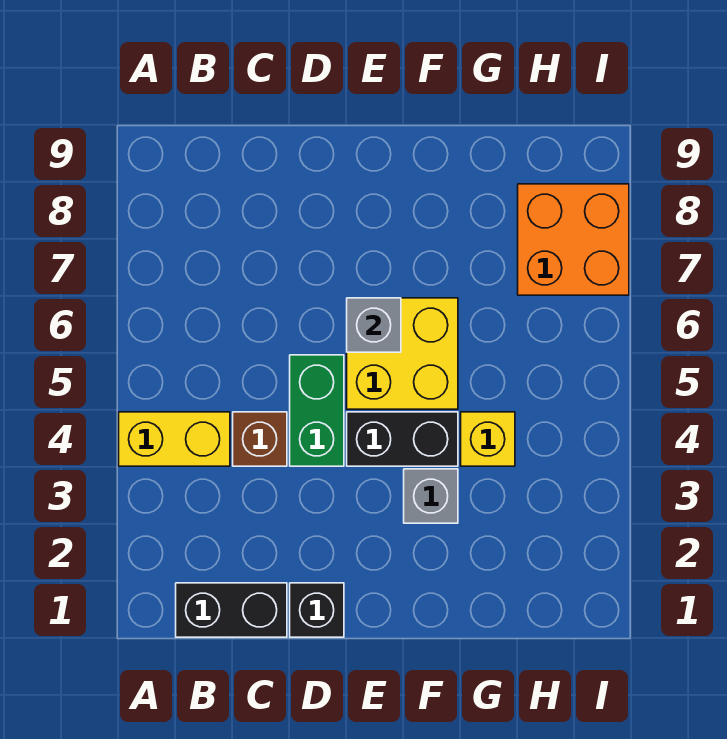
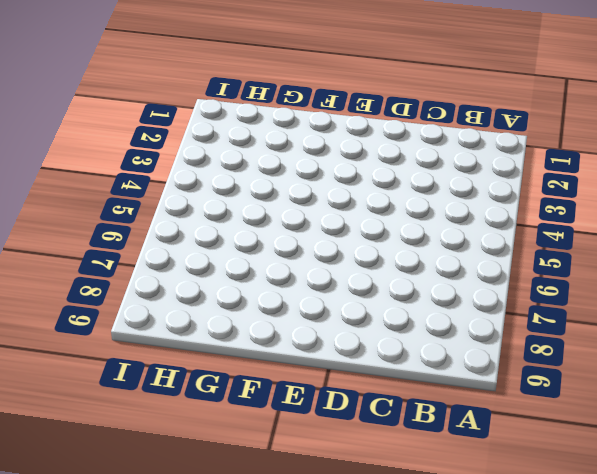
none -> yellow 1x2 brick [119,412,230,466]
none -> black 1x2 brick [176,583,287,637]

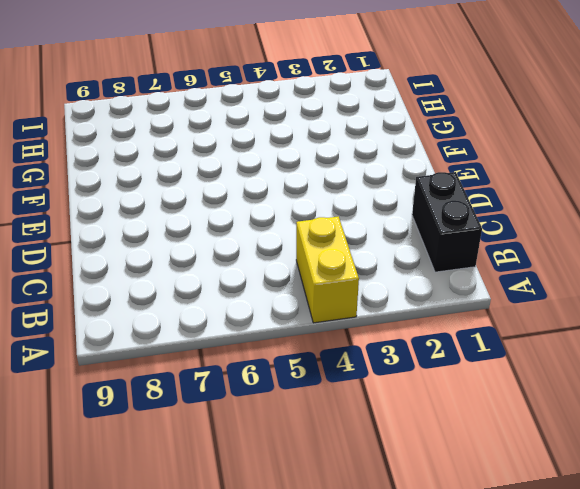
none -> brown 1x1 brick [233,412,287,466]
none -> black 1x1 brick [290,583,344,637]

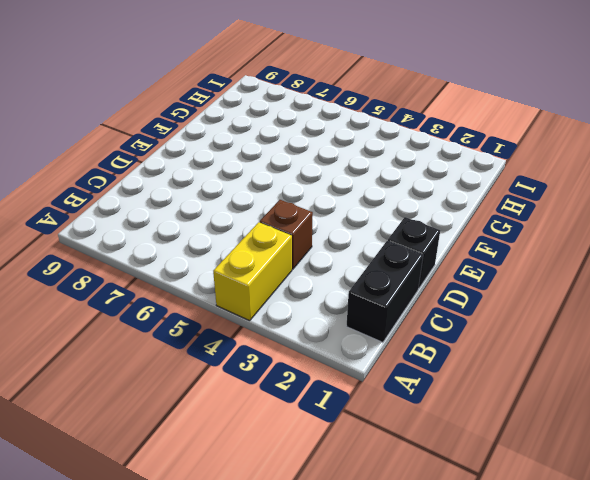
none -> green 1x2 brick [290,355,344,466]
none -> black 1x2 brick [347,412,458,466]

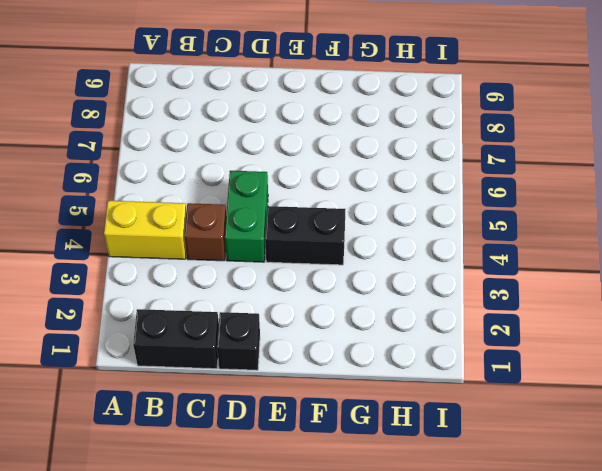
none -> yellow 2x2 brick [347,298,458,409]
none -> grey 1x1 brick [404,469,458,523]

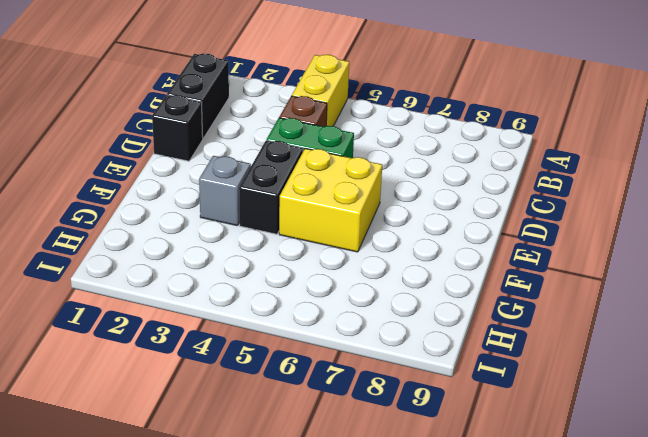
none -> yellow 1x1 brick [461,412,515,466]
none -> orange 2x2 brick [518,184,629,295]

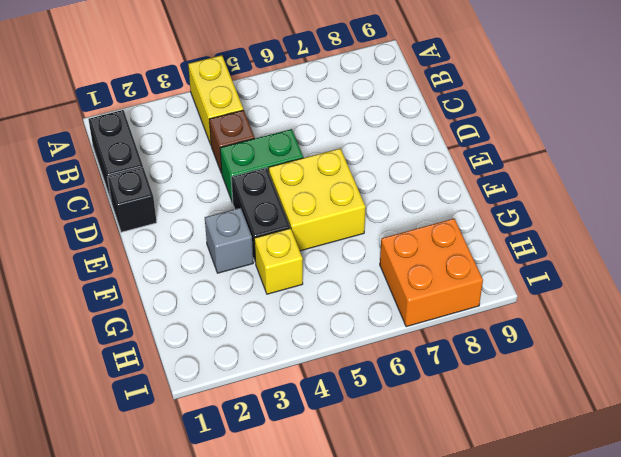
none -> grey 1x1 brick [347,298,401,352]

